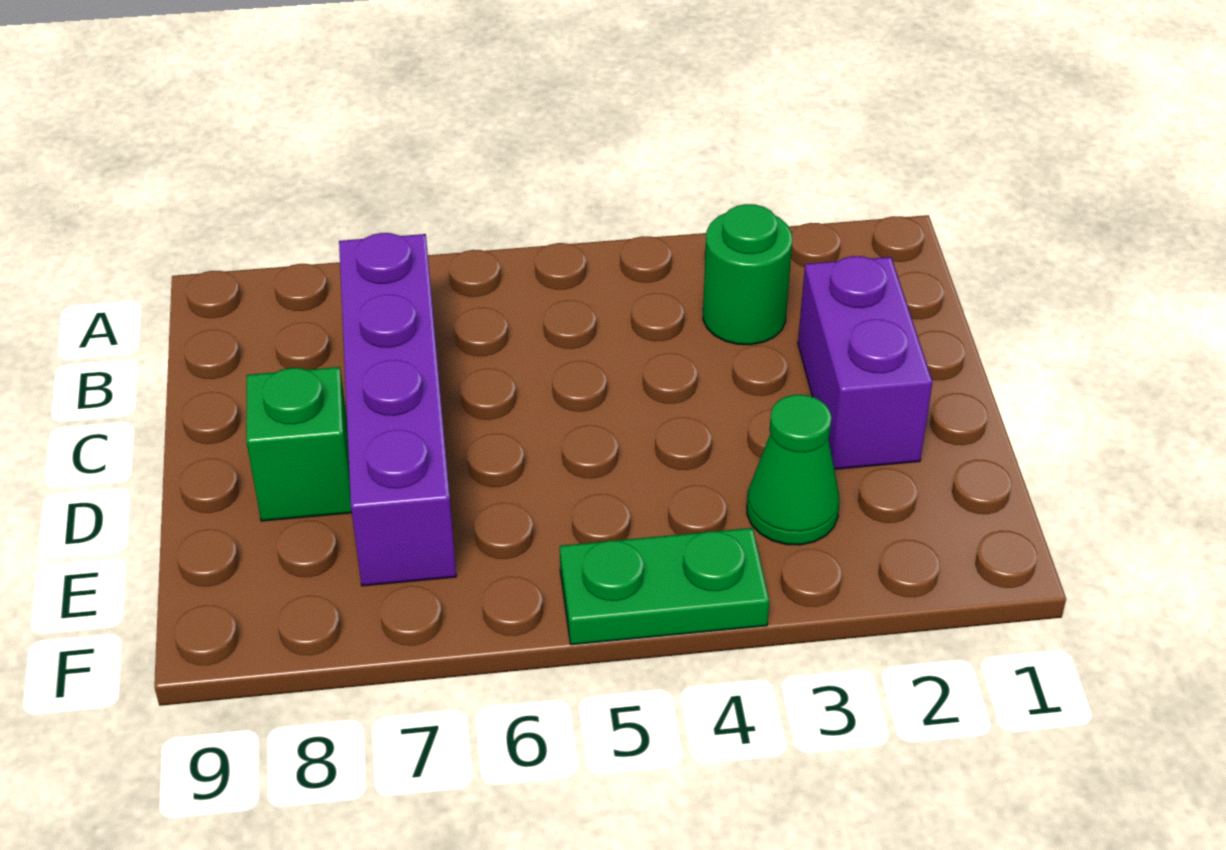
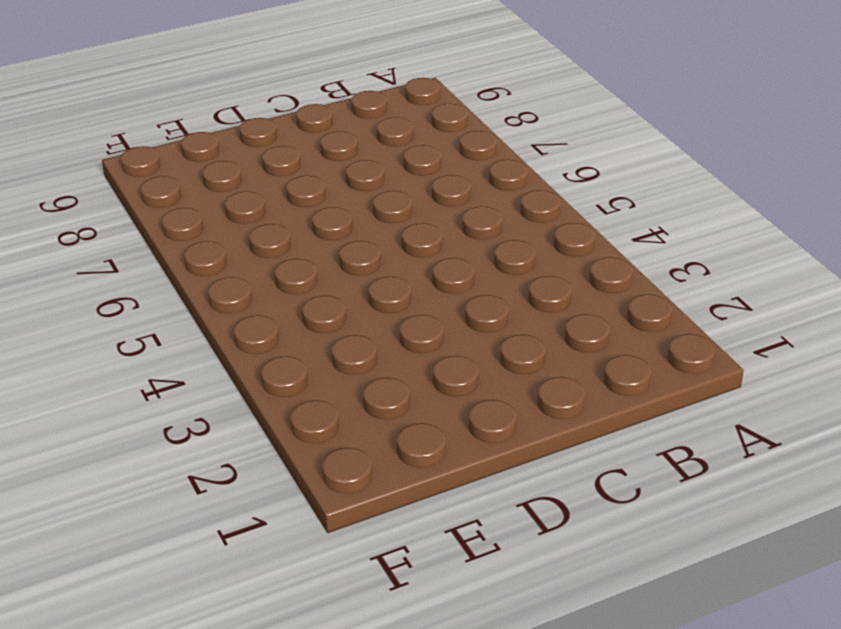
none -> green 1x1 round brick [703,204,792,345]
none -> purple 1x4 brick [339,233,456,586]

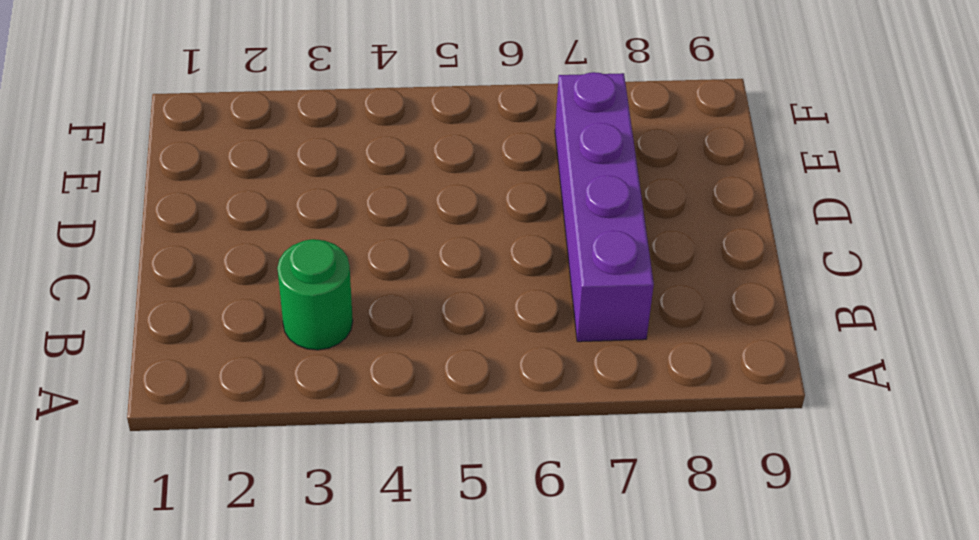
none -> purple 1x2 brick [798,256,932,469]
none -> green 1x1 brick [246,367,352,521]

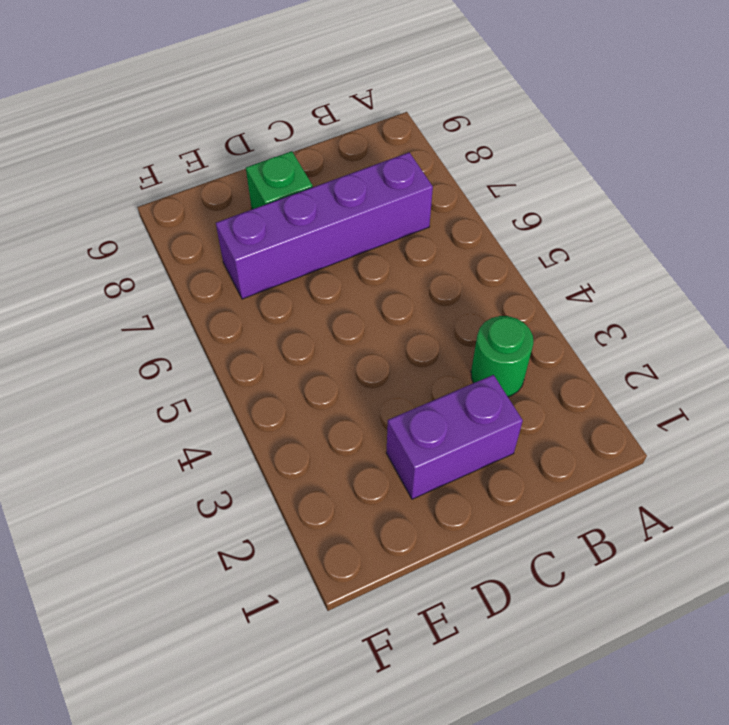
none -> green 1x1 cone [747,395,839,545]
none -> green 1x2 plate [560,528,769,645]

